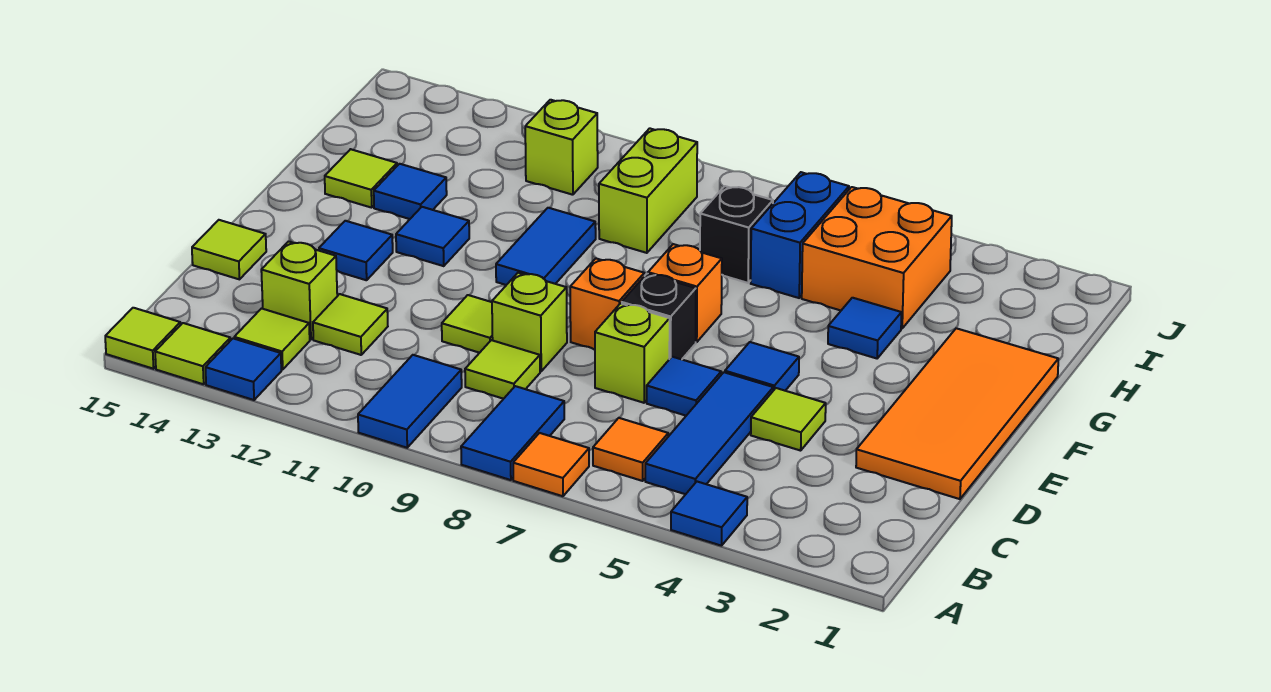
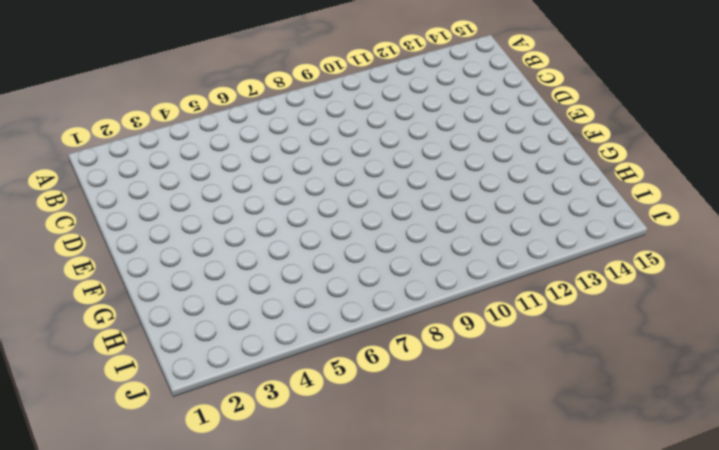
none -> blue 1x1 tile [671,482,747,546]
none -> orange 1x1 tile [513,433,589,496]
none -> blue 1x2 tile [461,386,564,480]
none -> blue 1x2 tile [358,355,462,448]

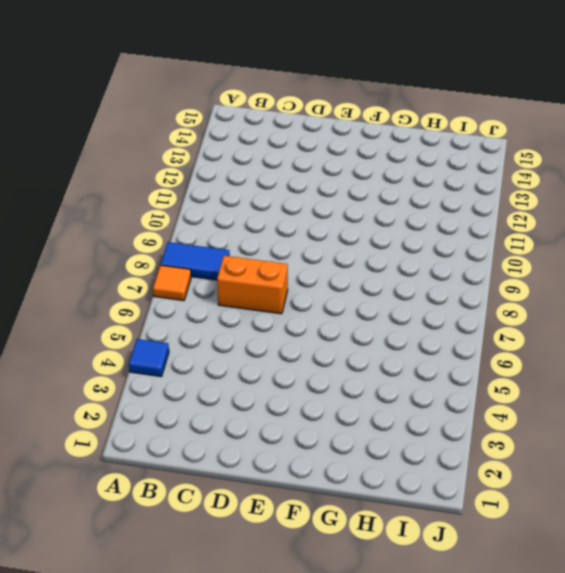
orange 1x2 brick [217,256,288,314] -> lime 1x1 brick [595,303,670,403]
none -> blue 1x2 tile [358,355,462,448]
none -> blue 1x1 tile [205,338,281,400]
none -> lime 1x1 tile [155,323,231,384]
none -> lime 1x1 tile [105,308,180,369]

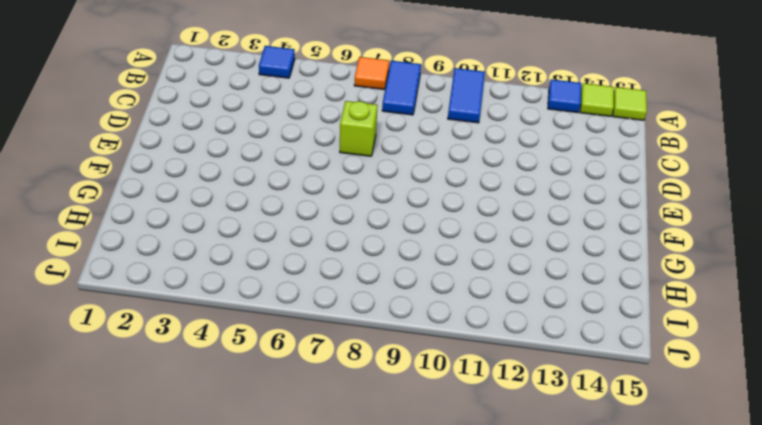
none -> blue 1x3 tile [645,372,773,494]
none -> orange 1x1 tile [593,418,668,481]
none -> lime 1x1 tile [234,309,310,370]
none -> lime 1x1 tile [465,340,540,399]

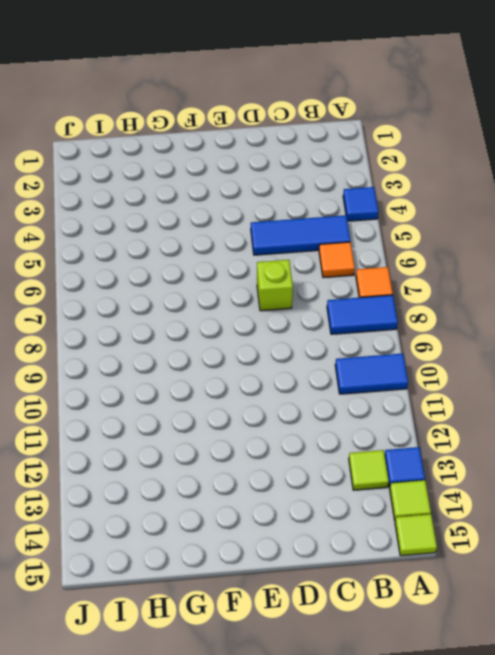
none -> lime 1x1 tile [465,340,540,399]
none -> lime 1x1 tile [313,294,388,355]
none -> lime 1x1 brick [261,242,337,339]
none -> orange 2x4 tile [856,328,1058,499]

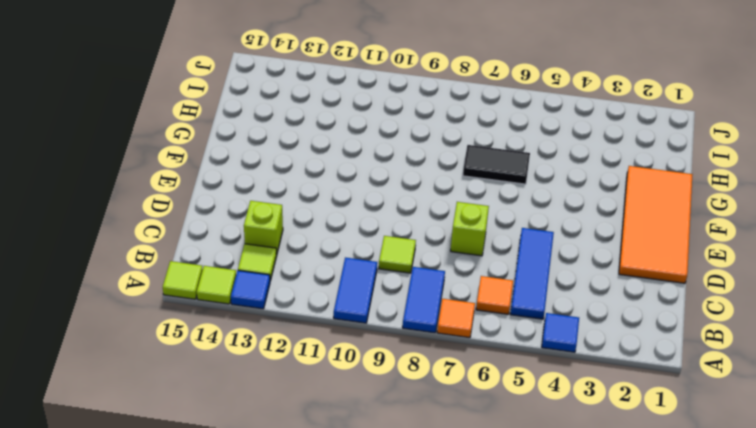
black 1x2 tile [463,145,530,184] -> none
none -> lime 1x1 tile [313,294,388,355]
none -> lime 1x1 tile [751,388,826,451]
none -> blue 1x1 tile [647,357,721,416]
none -> lime 1x1 brick [492,273,567,371]

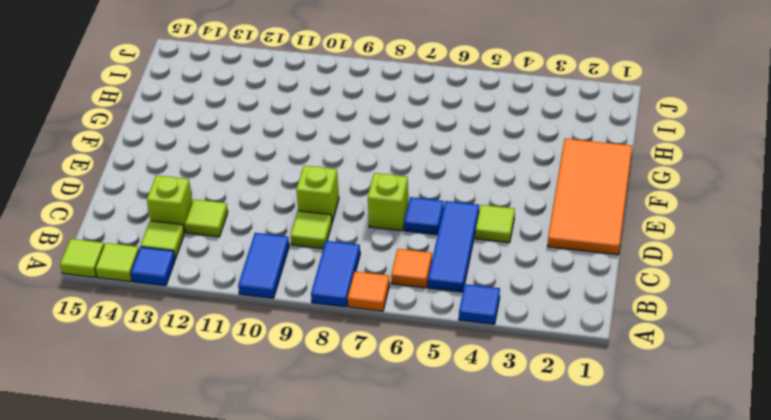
none -> lime 1x1 tile [442,295,493,353]
none -> lime 1x1 tile [192,220,266,279]
none -> blue 1x1 tile [725,342,799,391]
none -> black 1x1 brick [622,274,696,359]

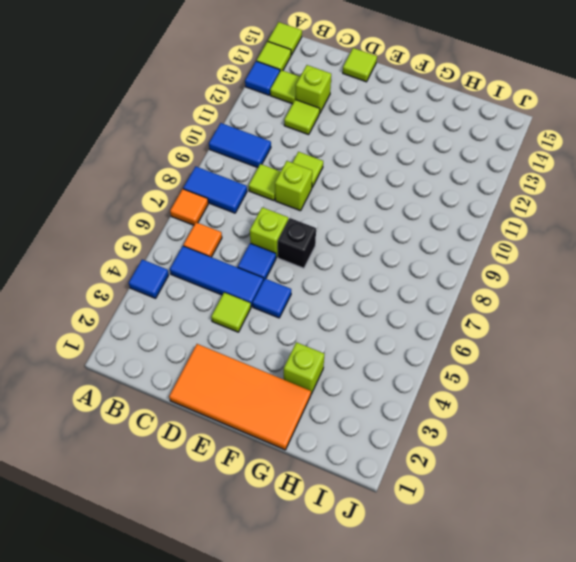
lime 1x1 brick [284,342,324,394] -> lime 1x1 brick moved to [525,100,598,195]
none -> orange 1x1 brick [570,258,644,349]
none -> blue 1x1 tile [319,221,393,280]
none -> orange 1x1 brick [648,244,722,342]
none -> blue 1x2 tile [496,208,596,285]

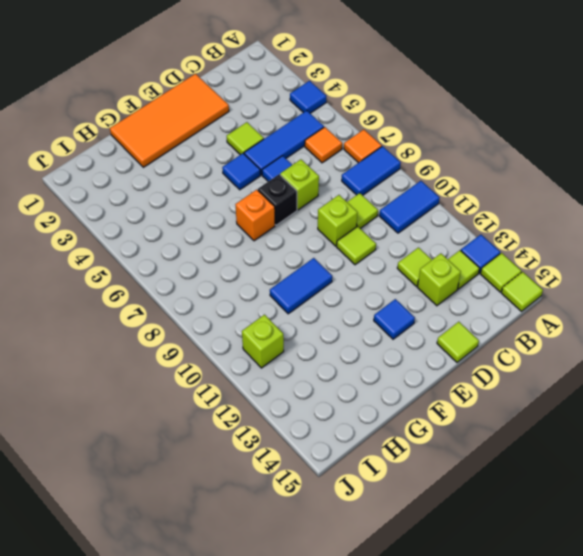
none -> orange 1x1 brick [570,258,644,349]
none -> blue 1x1 tile [396,207,469,266]
none -> blue 1x1 tile [828,298,902,358]
none -> blue 1x1 tile [374,164,447,219]

